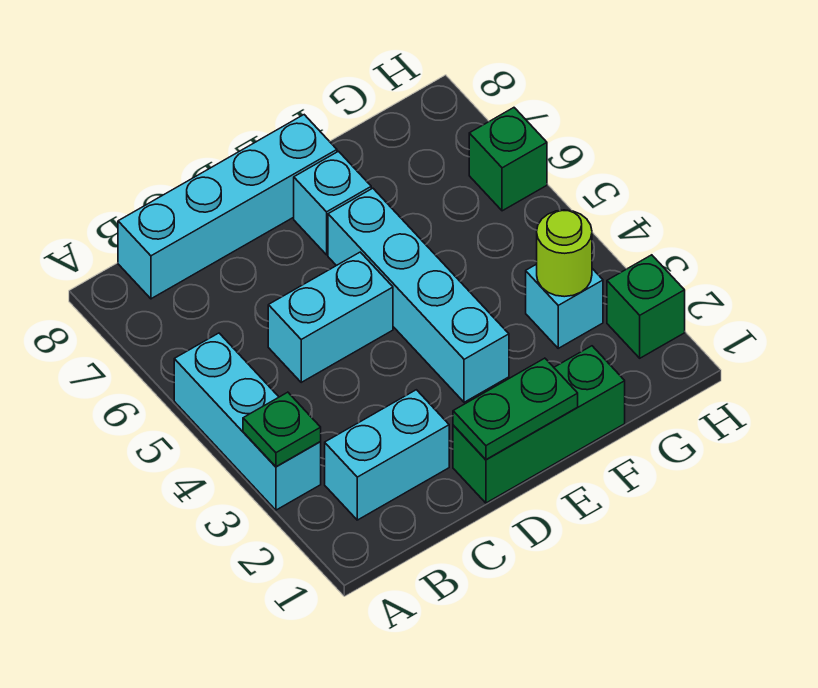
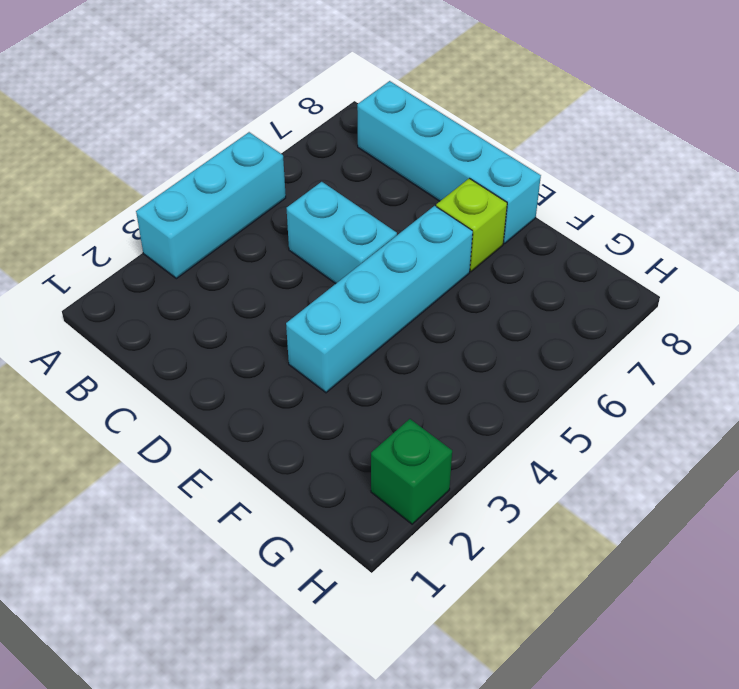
lime 1x1 brick [436,178,507,272] -> cyan 1x1 brick [294,151,371,255]
none -> cyan 1x2 brick [325,390,449,520]
none -> green 1x3 brick [453,346,625,503]
none -> cyan 1x1 brick [526,264,603,348]

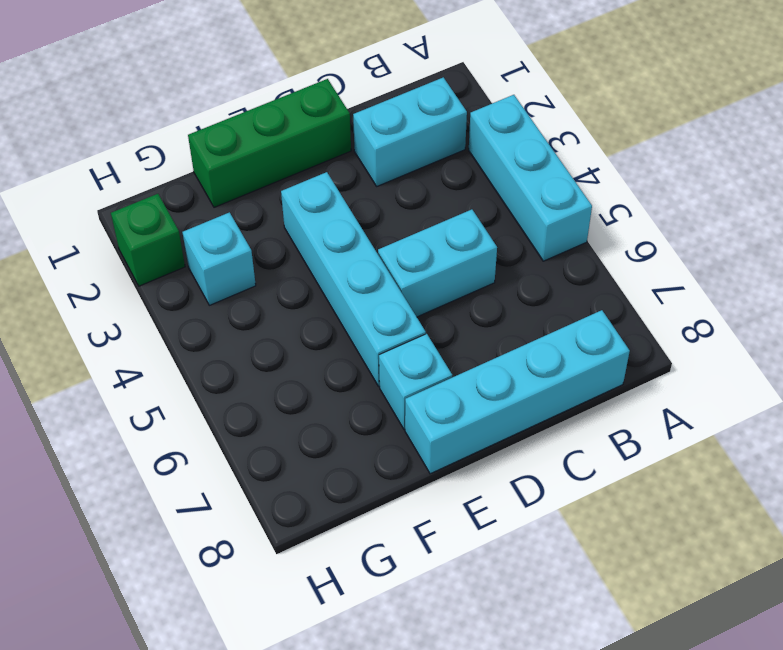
none -> green 1x1 brick [469,108,547,211]
none -> green 1x1 plate [243,392,321,467]
none -> green 1x2 plate [453,358,578,459]

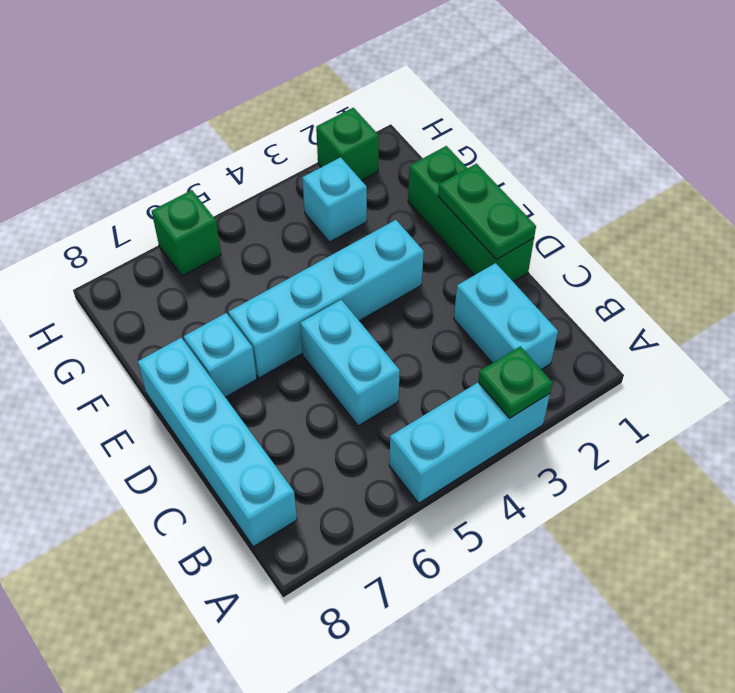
none -> lime 1x1 round brick [537,210,592,297]

